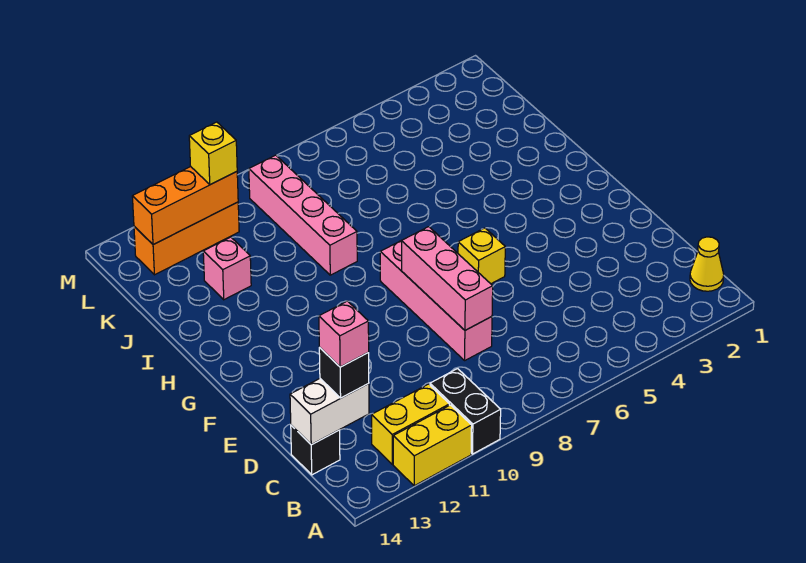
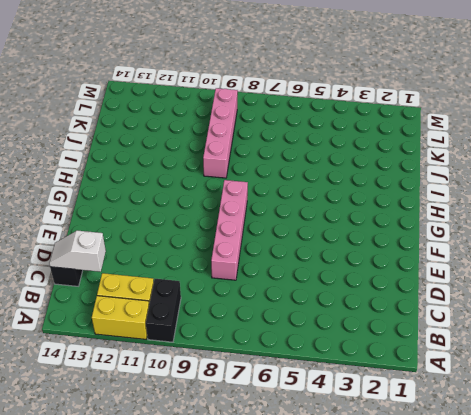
white 1x2 slope [49,230,106,272] -> white 1x2 brick [290,379,369,445]
none -> yellow 1x1 cone [690,237,724,291]
none -> yellow 1x1 brick [458,228,505,284]
none -> pink 1x1 brick [203,237,251,300]

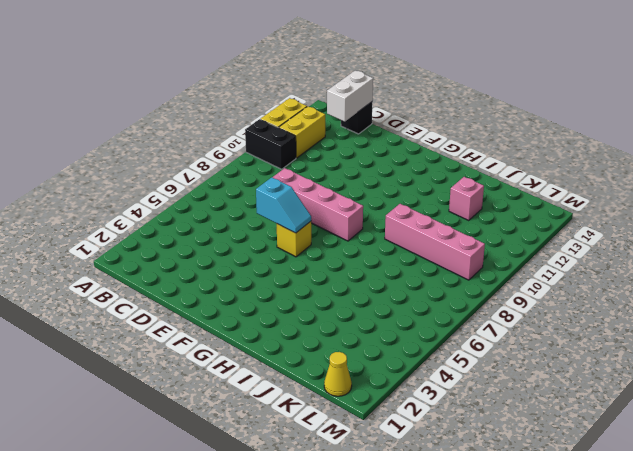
cyan 1x2 slope [256,177,311,233] -> none
yellow 1x1 cone [324,352,352,396] -> yellow 1x1 cone moved to [690,237,724,291]
none -> orange 1x3 brick [134,202,239,275]
none -> pink 1x3 brick [402,227,493,330]
none -> orange 1x3 brick [132,167,238,245]

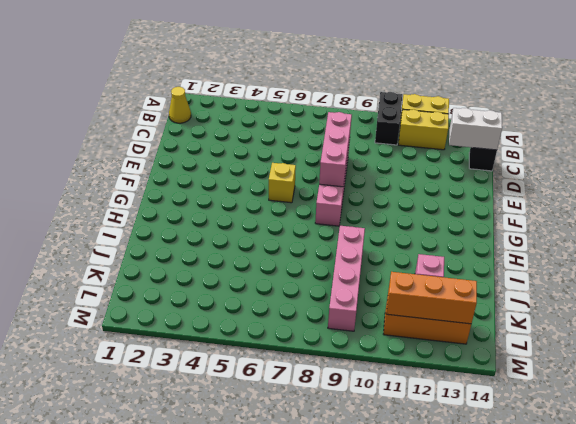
none -> black 1x1 brick [319,348,369,398]
none -> yellow 1x1 brick [189,122,237,185]
none -> pink 1x1 brick [319,301,369,367]

